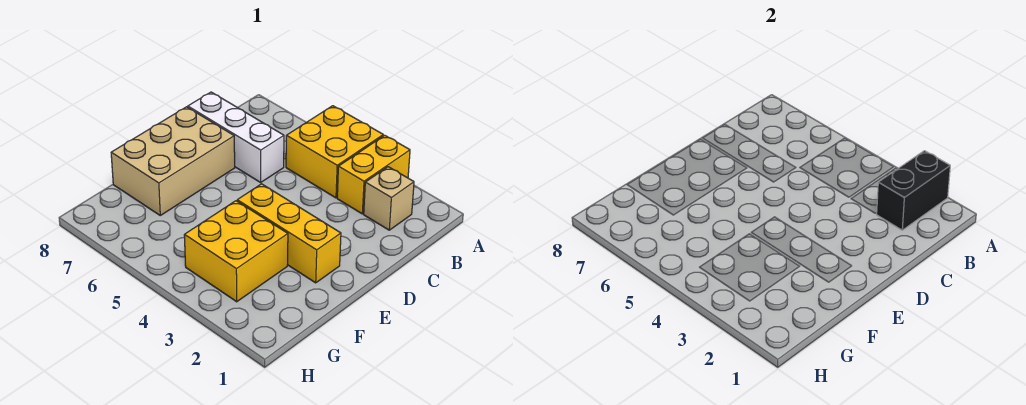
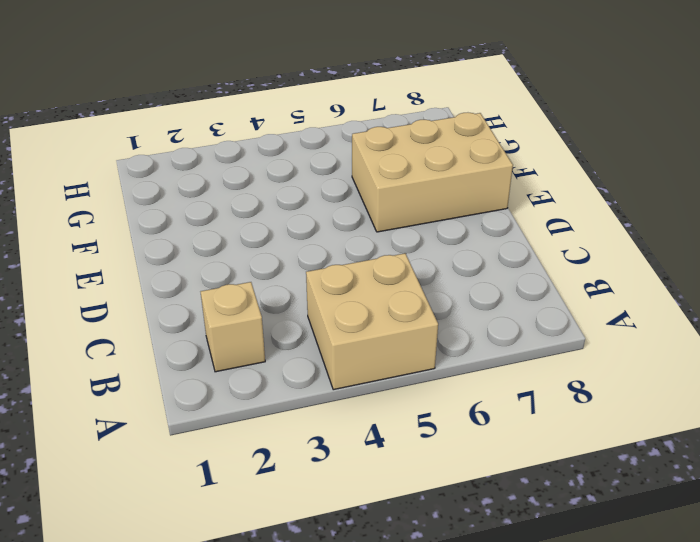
tan 2x2 brick [306,253,438,390] -> yellow 2x2 brick [286,106,383,198]
tan 2x3 brick [352,113,513,232] -> tan 2x3 brick turned to [111,107,235,215]
none -> yellow 1x2 brick [337,135,410,214]
none -> white 1x3 brick [188,92,284,182]

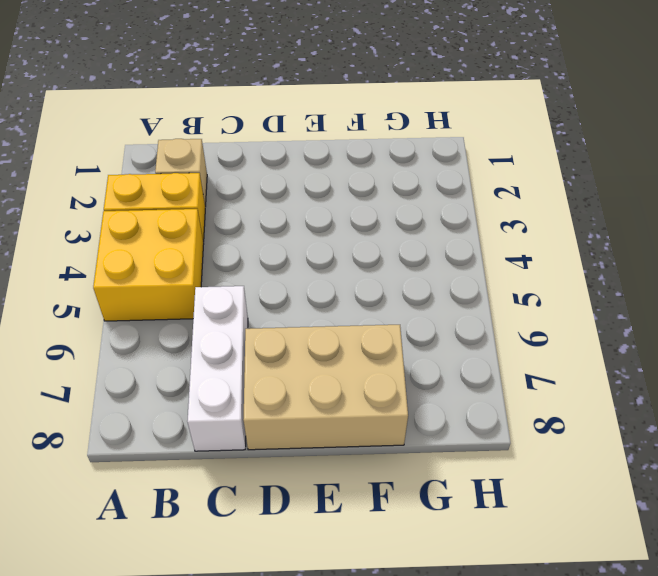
none -> yellow 1x3 brick [237,184,341,283]
none -> yellow 2x2 brick [184,201,288,302]

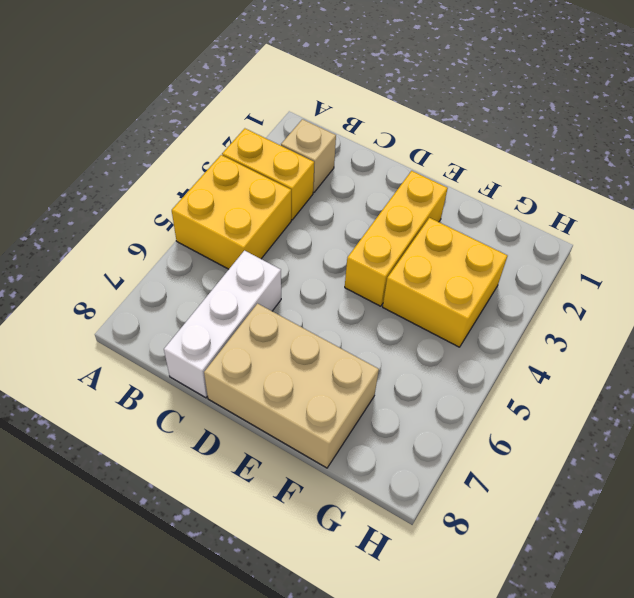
none -> black 1x2 brick [876,151,950,230]

